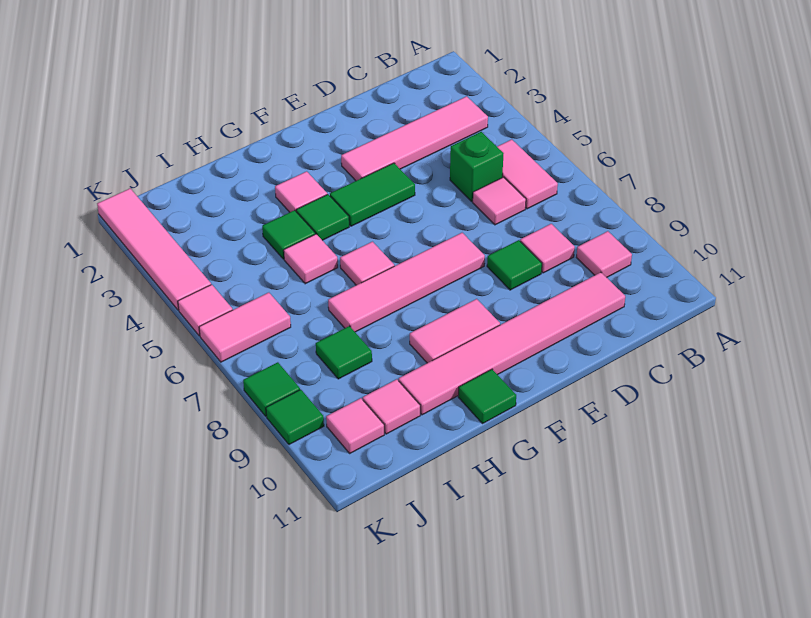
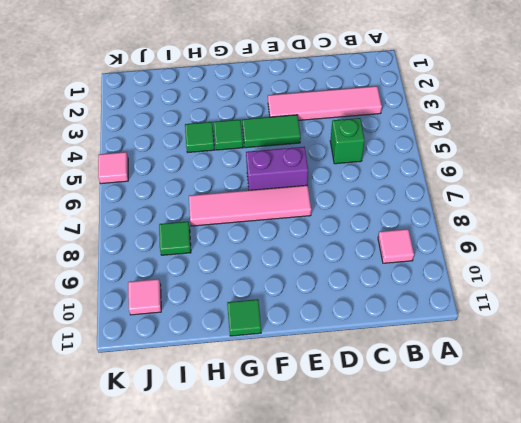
purple 1x2 brick [246,147,308,190] -> none
none -> pink 1x2 tile [497,139,558,209]
none -> pink 1x1 tile [473,177,526,225]
none -> pink 1x1 tile [520,224,575,273]

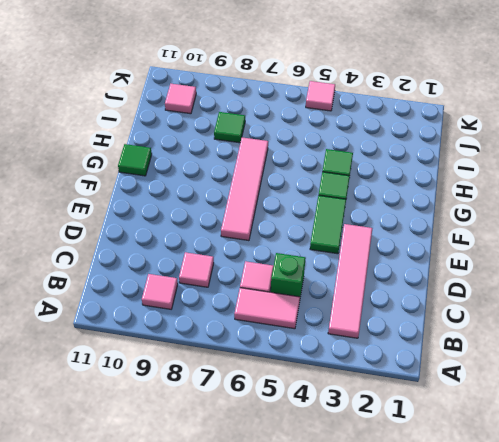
none -> pink 1x6 tile [399,272,625,415]
none -> green 1x1 tile [487,240,542,290]
none -> pink 1x2 tile [410,299,500,363]

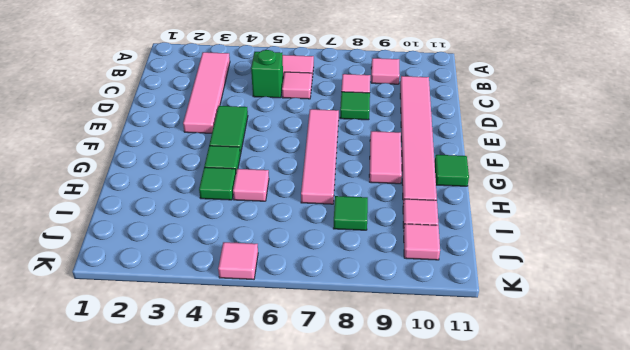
none -> pink 1x1 tile [275,171,327,212]
none -> pink 1x1 tile [340,242,394,285]
none -> pink 1x2 tile [199,293,291,362]

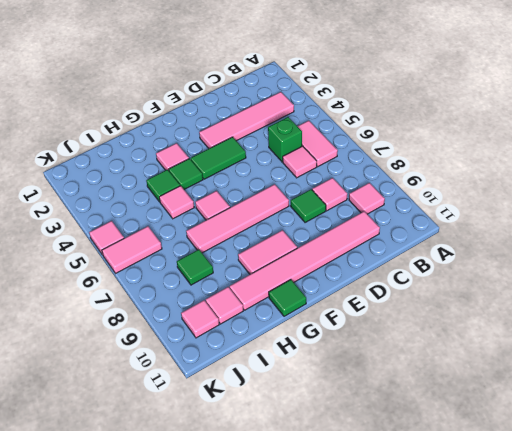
none -> pink 1x4 tile [97,189,211,310]
none -> green 1x1 tile [243,362,300,416]
none -> green 1x1 tile [266,390,324,445]

